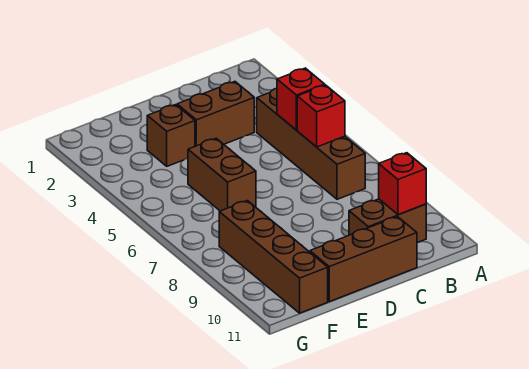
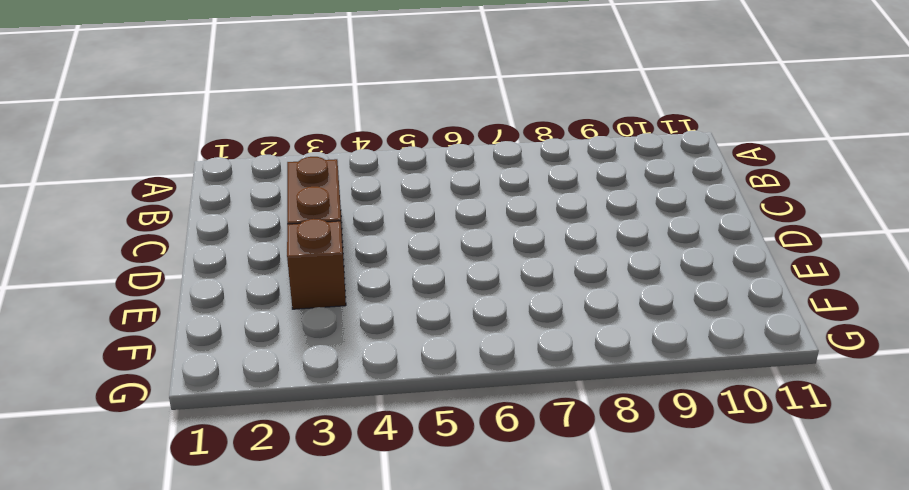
none -> brown 1x4 brick [257,88,365,199]
none -> brown 1x2 brick [349,199,426,242]

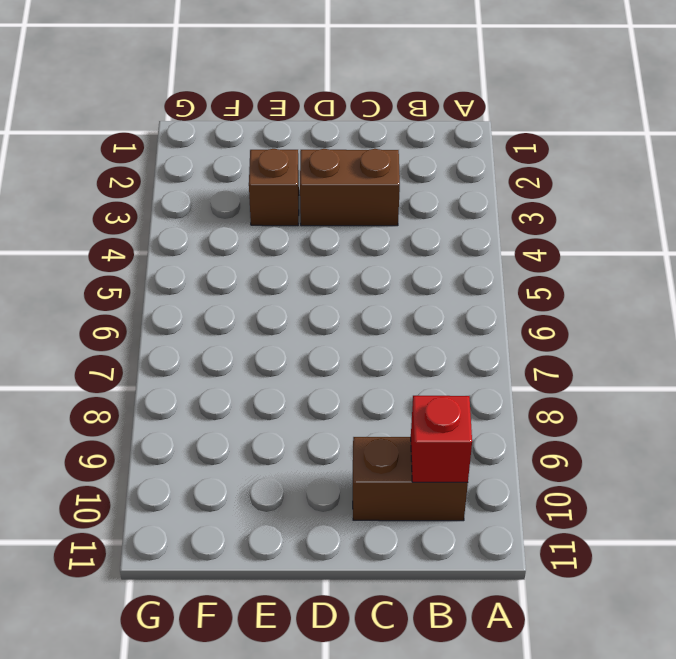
none -> brown 1x4 brick [257,88,365,199]
none -> brown 1x3 brick [310,217,417,302]

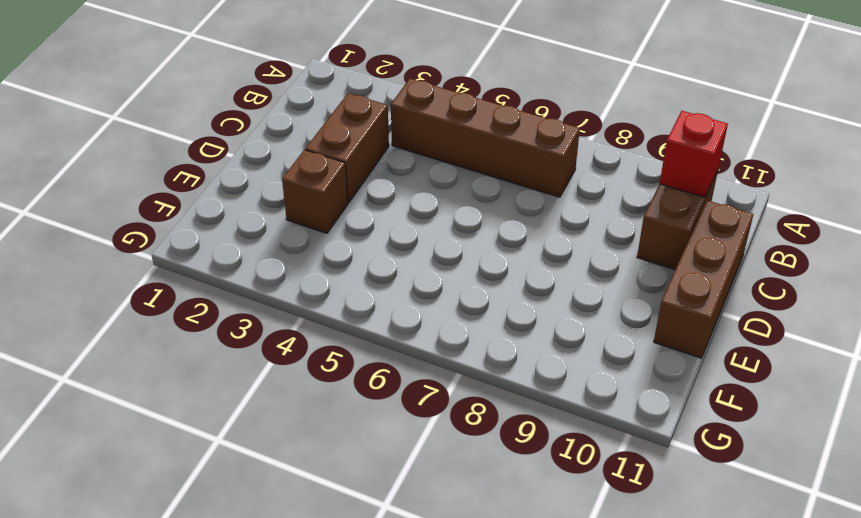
none -> brown 1x2 brick [188,138,256,211]
none -> brown 1x4 brick [219,201,328,313]

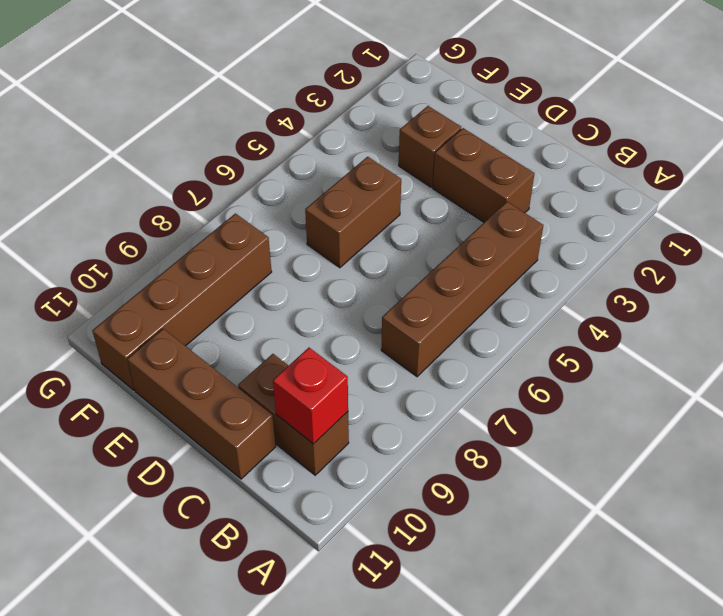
none -> red 1x1 brick [277,68,325,130]
none -> red 1x1 brick [297,85,345,147]

